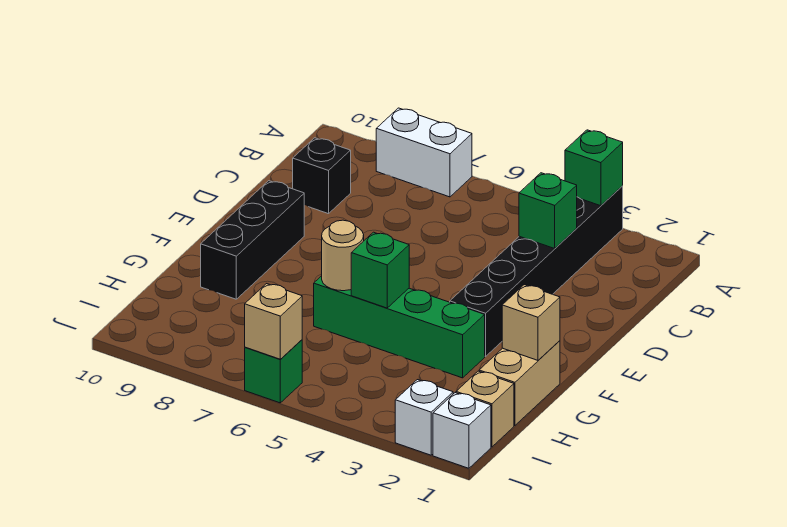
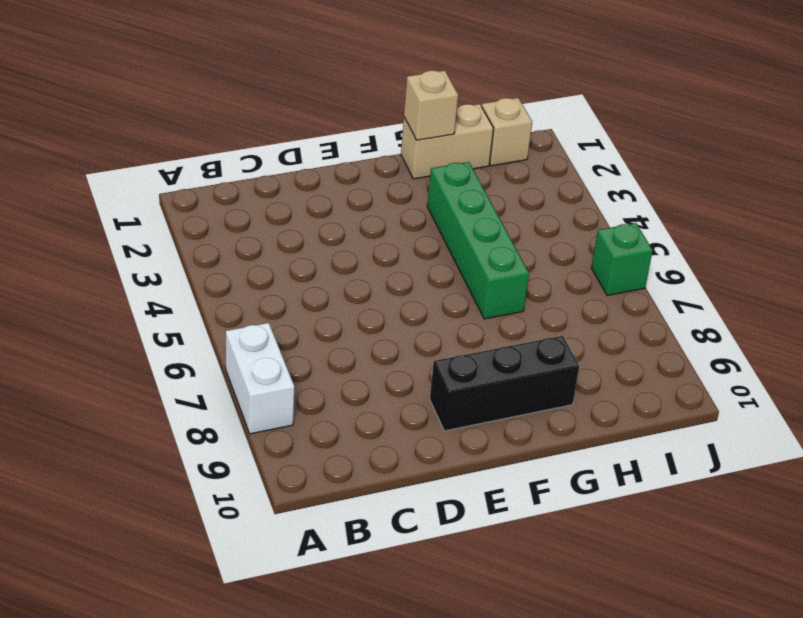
none -> black 1x6 brick [450,186,623,356]
none -> black 1x1 brick [293,138,351,214]
none -> white 1x1 brick [433,393,491,468]

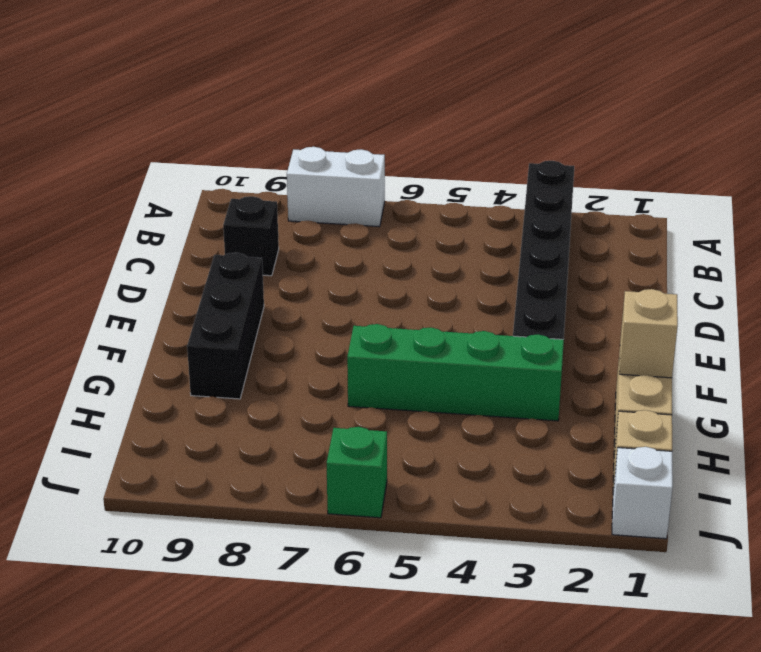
none -> white 1x1 brick [395,380,453,455]
none -> green 1x1 brick [565,130,623,206]
none -> green 1x1 brick [519,173,577,248]

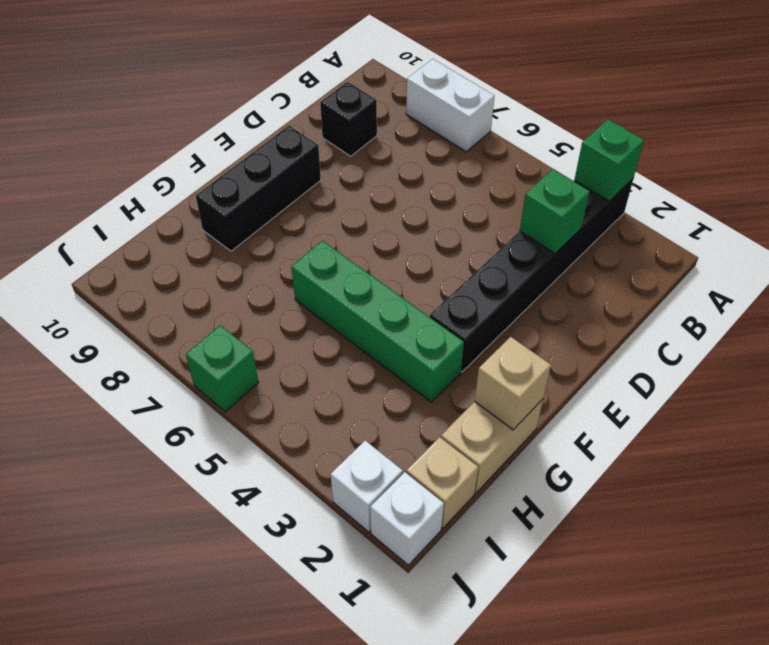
none -> green 1x1 brick [351,232,409,308]
none -> tan 1x1 round brick [322,220,364,291]
none -> tan 1x1 brick [245,284,302,359]

